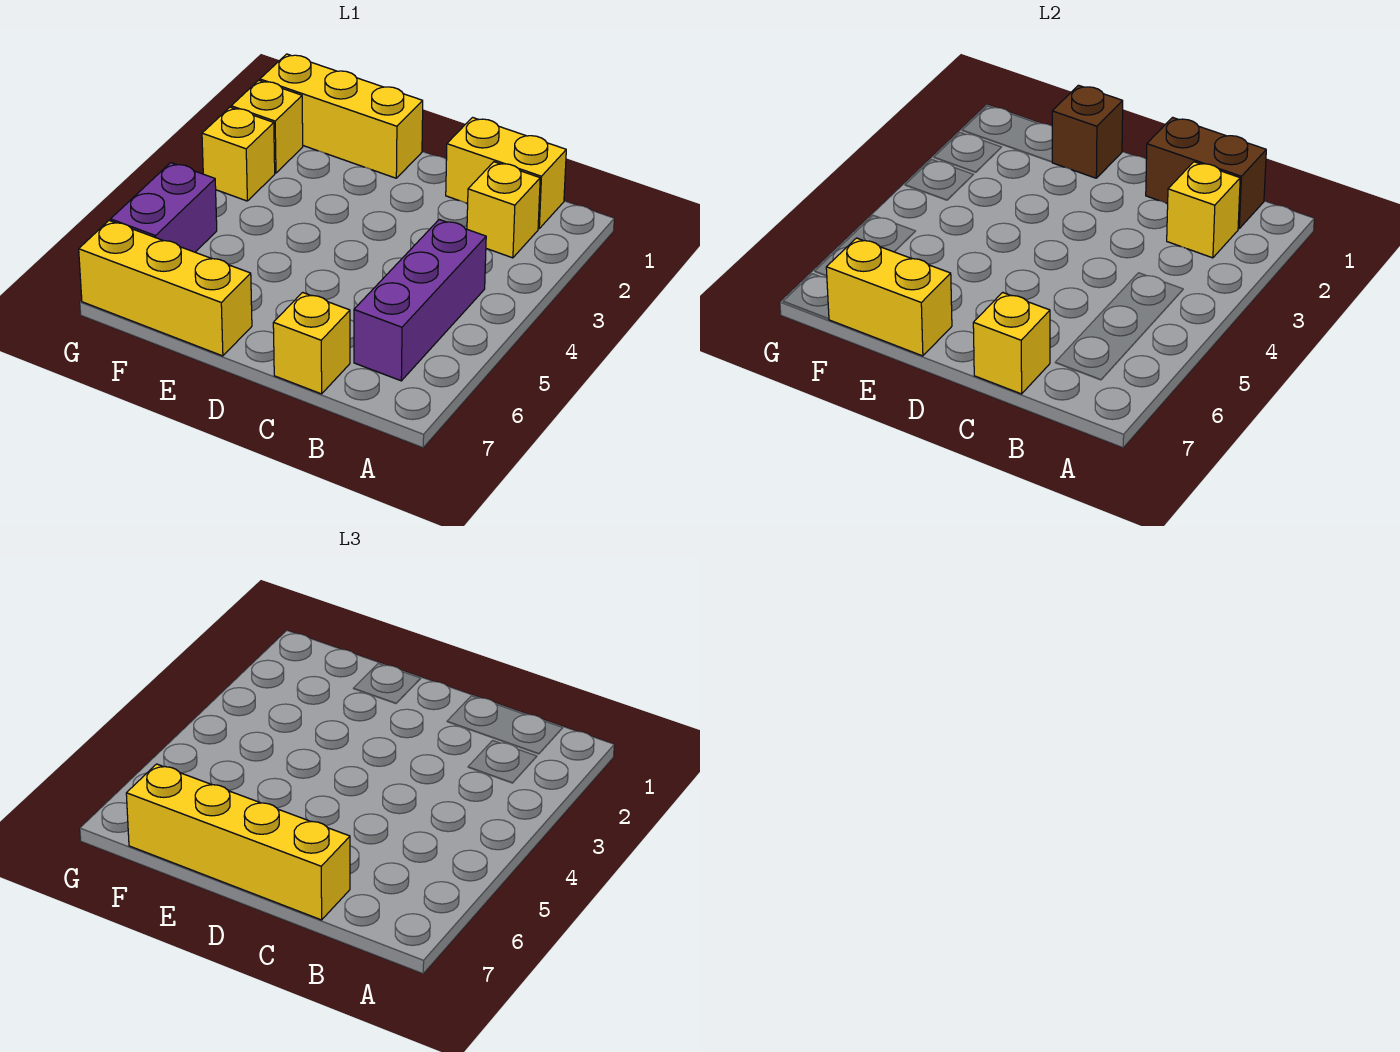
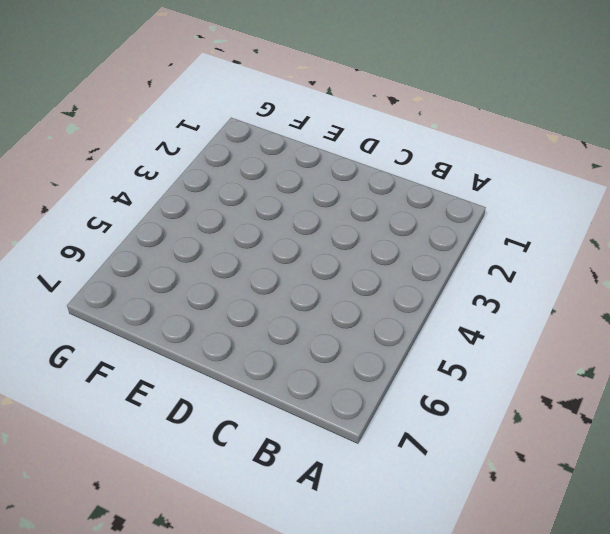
none -> yellow 1x2 brick [446,117,566,229]
none -> yellow 1x1 brick [467,162,540,258]
none -> purple 1x3 brick [354,220,486,381]

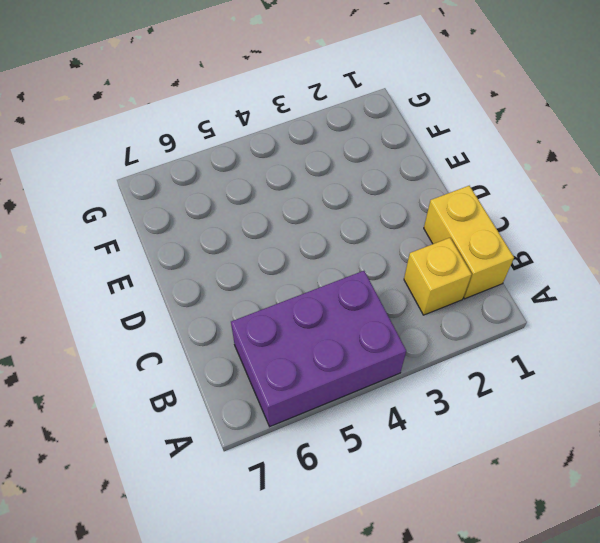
purple 2x3 brick [231,271,406,427] -> purple 1x3 brick [354,220,486,381]
none -> yellow 1x1 brick [273,292,350,394]
none -> yellow 1x3 brick [260,54,423,178]
none -> yellow 1x3 brick [79,221,252,356]

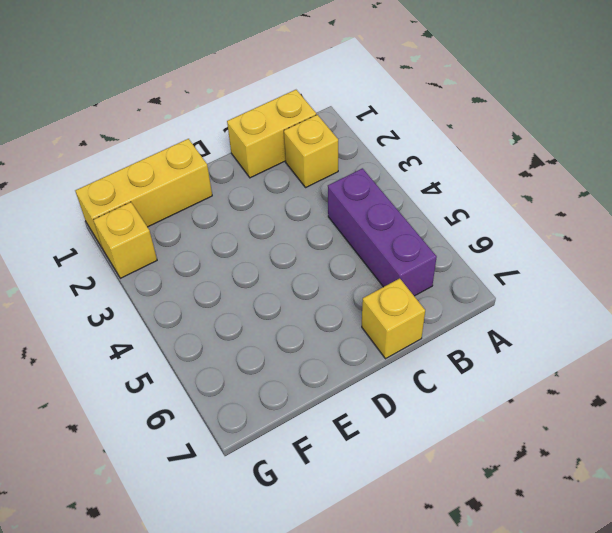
none -> yellow 1x3 brick [79,221,252,356]
none -> yellow 1x1 brick [202,107,275,201]
none -> purple 1x2 brick [111,163,217,252]

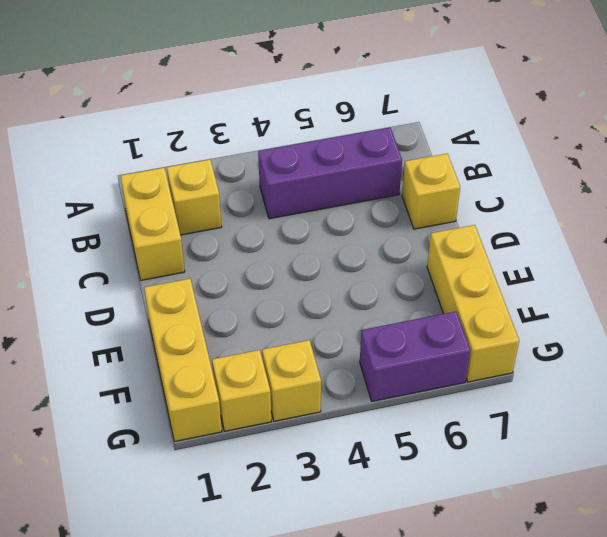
none -> brown 1x2 brick [1146,117,1266,229]
none -> yellow 1x1 brick [1167,162,1240,258]
none -> yellow 1x1 brick [973,292,1050,394]

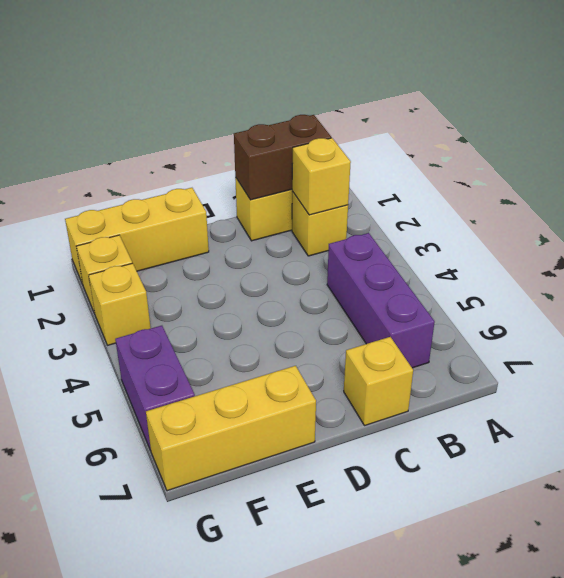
none -> yellow 1x1 brick [973,292,1050,394]
none -> brown 1x1 brick [1052,85,1123,178]
none -> yellow 1x2 brick [826,238,952,356]

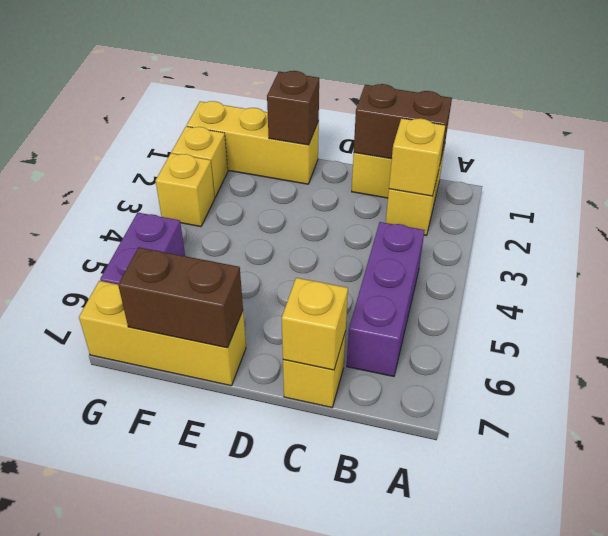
brown 1x2 brick [118,247,243,348] -> yellow 1x2 brick [826,238,952,356]
none -> yellow 1x4 brick [126,764,350,920]

